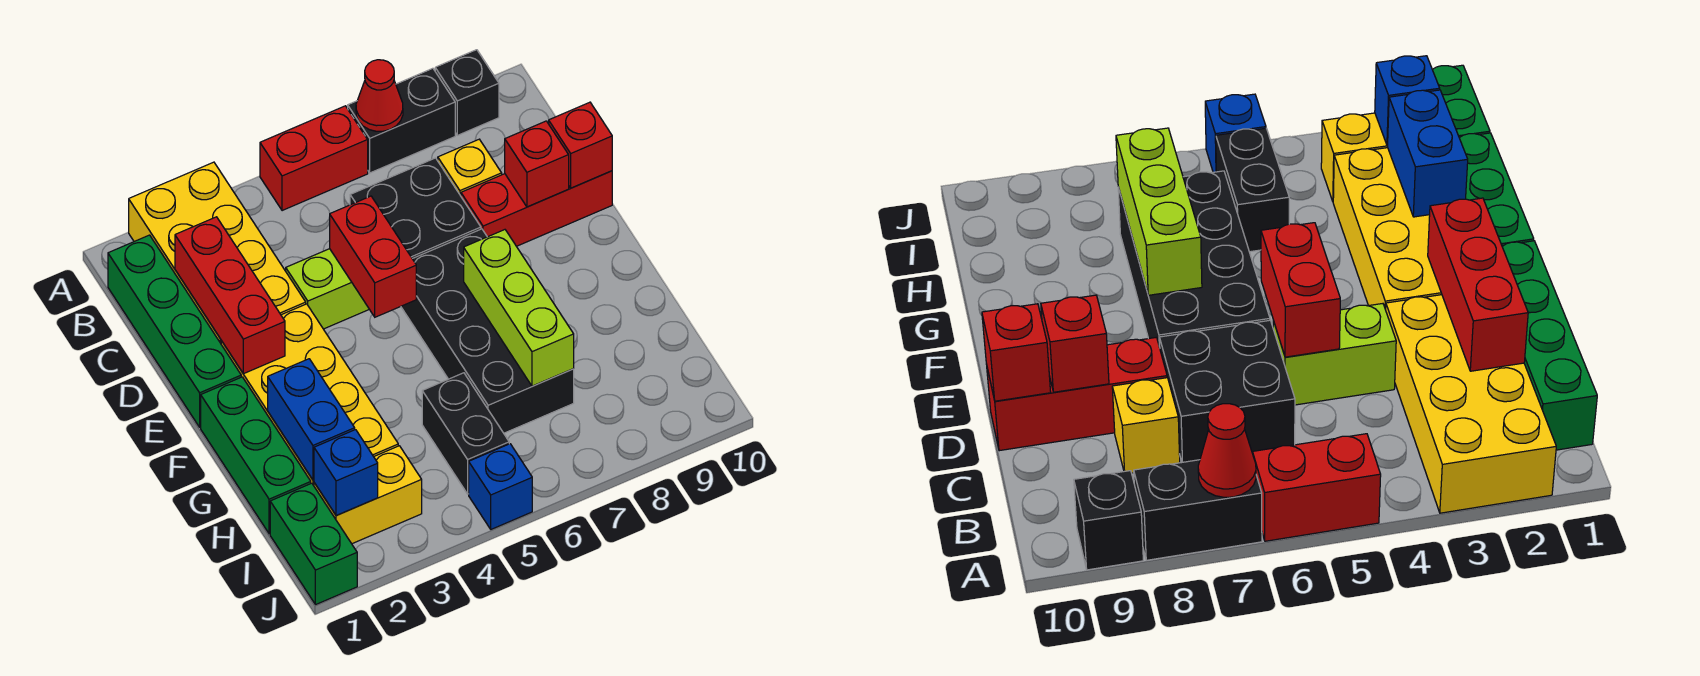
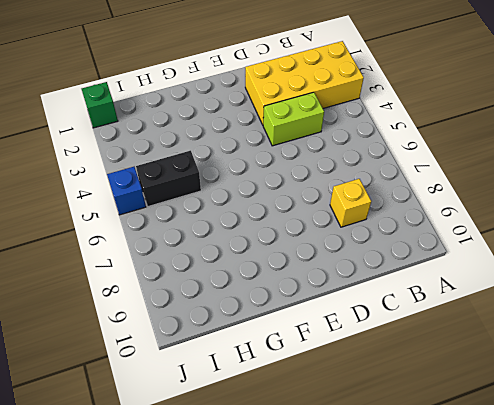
lime 1x2 brick [263,92,324,146] -> lime 1x2 brick turned to [286,249,369,329]
green 1x1 brick [82,82,118,128] -> green 1x2 brick [270,483,357,605]
none -> red 1x2 brick [260,106,368,211]
none -> black 1x2 brick [348,68,455,173]
none -> black 1x1 brick [435,50,499,135]

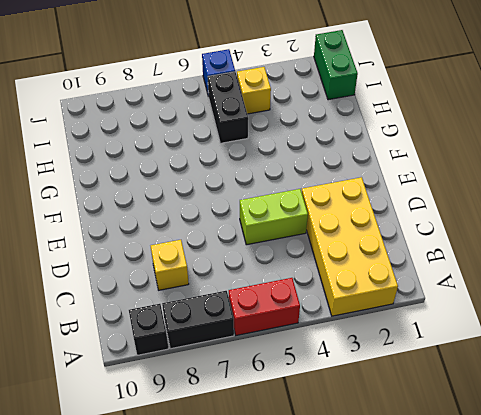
yellow 1x1 brick [237,67,271,114] -> none
none -> green 1x4 brick [108,235,241,427]
none -> black 2x2 brick [350,158,481,259]
none -> red 1x3 brick [461,171,612,246]

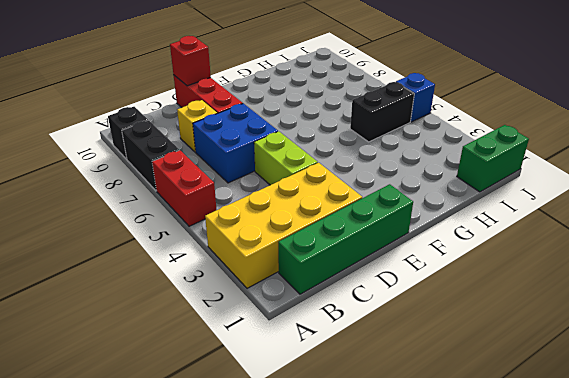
blue 2x2 brick [193,103,278,183] -> black 2x2 brick [350,158,481,259]
none -> yellow 2x4 brick [221,304,398,486]
none -> black 2x4 brick [401,229,574,433]
none -> green 1x3 brick [201,377,311,534]

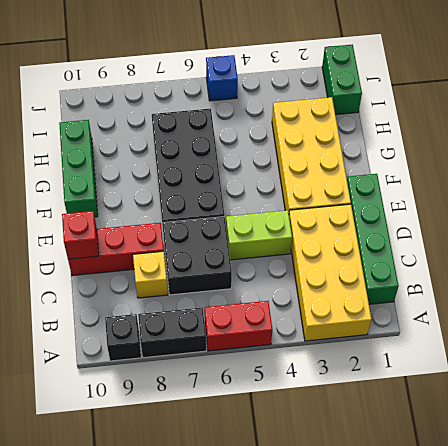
green 1x3 brick [59,120,98,217] -> green 1x3 brick moved to [201,377,311,534]
none -> black 1x2 brick [422,373,509,494]
none -> yellow 1x2 brick [314,446,422,544]
none -> red 1x1 cone [356,60,403,131]

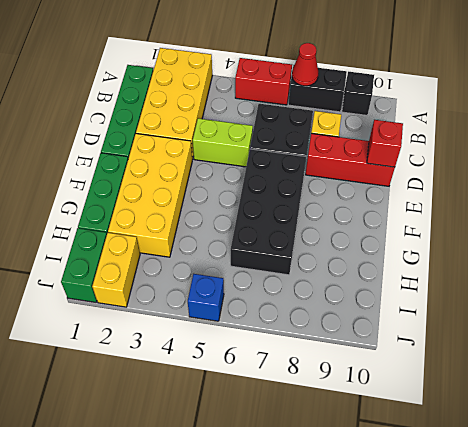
yellow 1x2 brick [92,233,140,307] -> yellow 1x2 brick turned to [314,446,422,544]
none -> black 1x2 brick [422,373,509,494]
none -> red 1x3 brick [175,217,285,374]
none -> red 1x2 brick [330,196,416,317]

